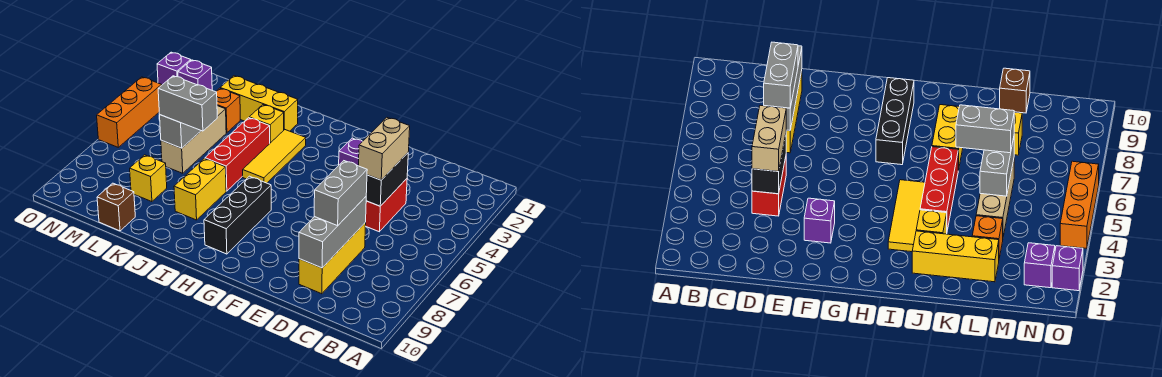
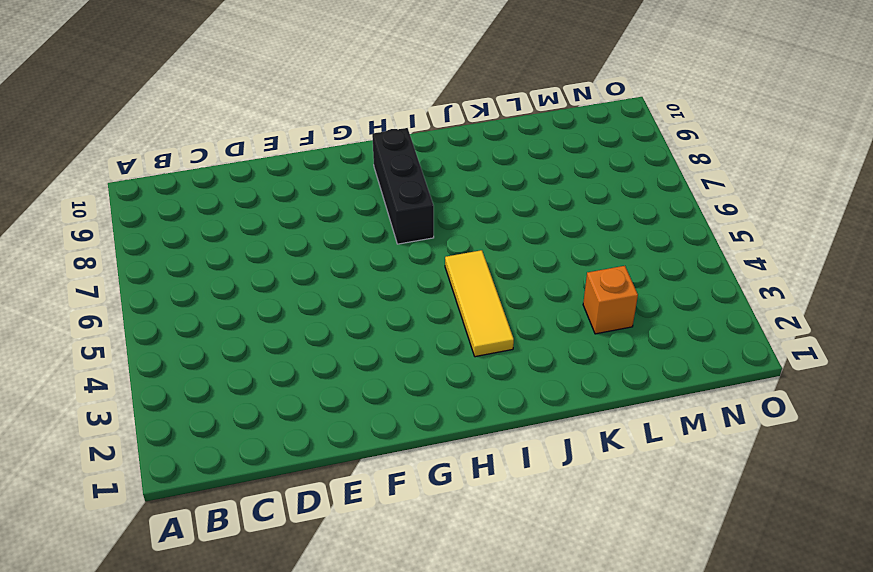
none -> red 1x2 brick [365,179,407,232]
none -> yellow 1x3 brick [299,223,366,294]
none -> purple 1x1 brick [339,138,363,166]

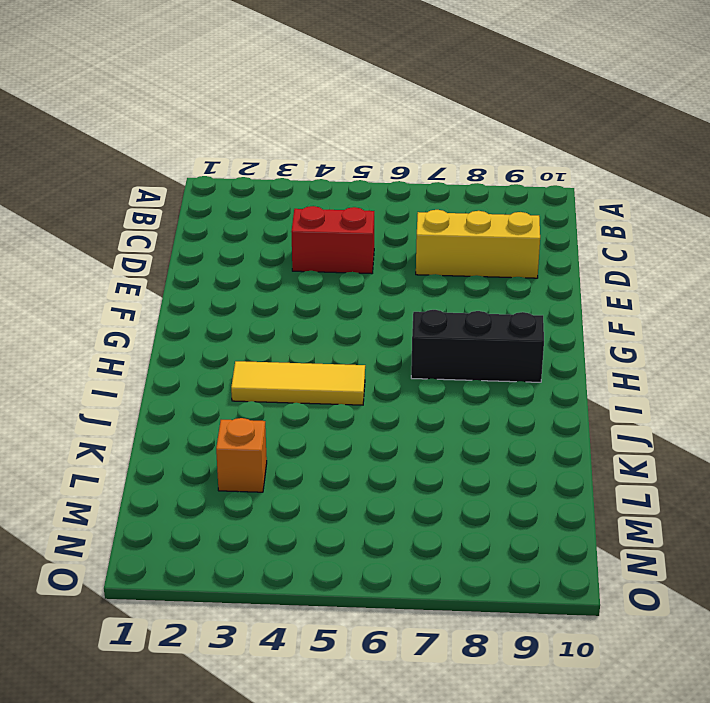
none -> purple 1x1 brick [339,138,363,166]
none -> yellow 1x3 brick [220,76,298,131]
none -> yellow 1x1 brick [249,105,284,143]

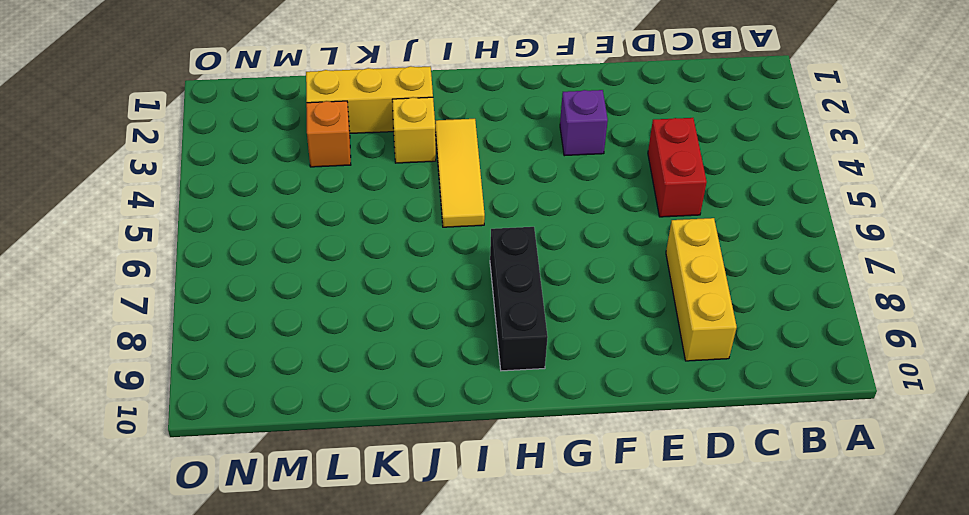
none -> red 1x3 brick [205,118,270,191]
none -> yellow 1x2 brick [174,159,226,220]
none -> tan 1x3 brick [161,106,226,173]

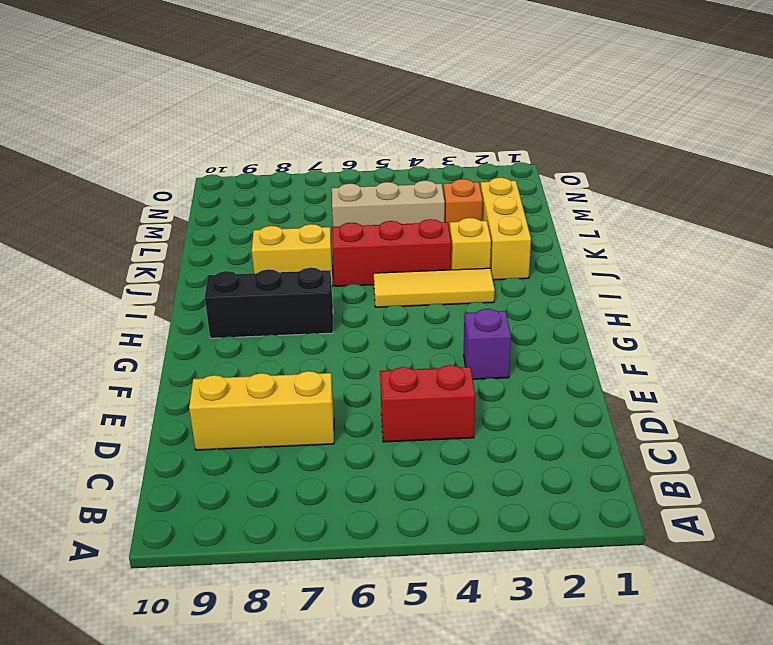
none -> yellow 1x1 brick [130,155,167,202]
none -> brown 1x1 brick [97,183,135,231]
none -> purple 1x1 brick [178,60,212,90]

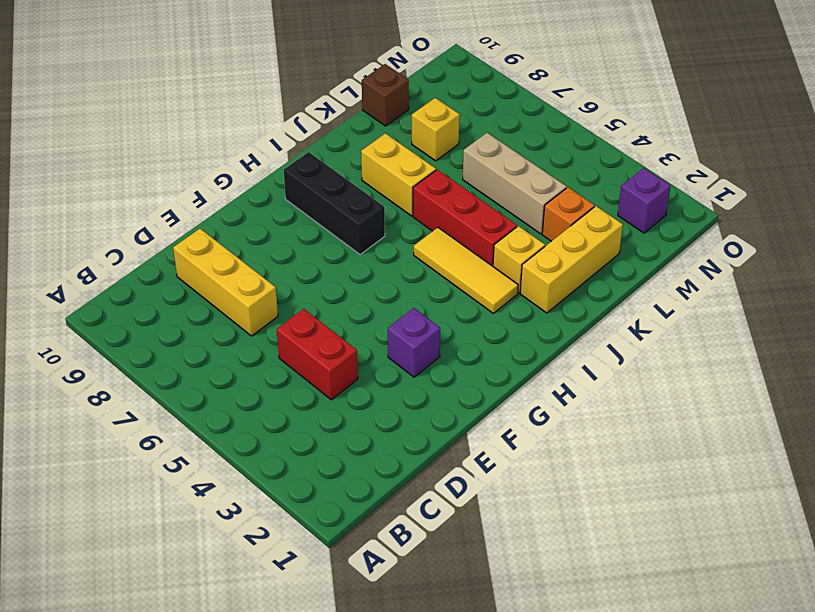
none -> purple 1x1 brick [157,52,191,85]
none -> orange 1x3 brick [97,77,162,147]
none -> black 1x2 brick [366,153,408,206]

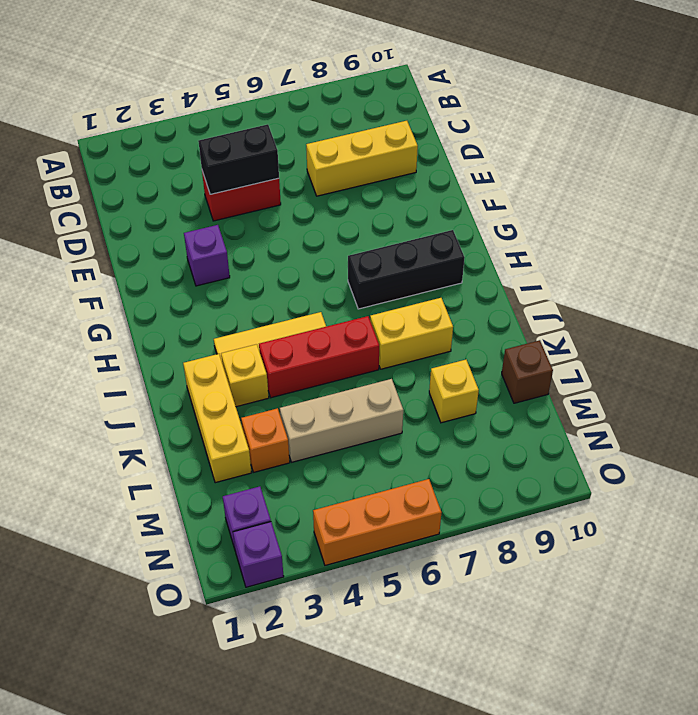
none -> grey 1x3 brick [299,197,366,268]
none -> grey 1x2 brick [160,115,201,148]
none -> tan 1x2 brick [359,117,410,180]

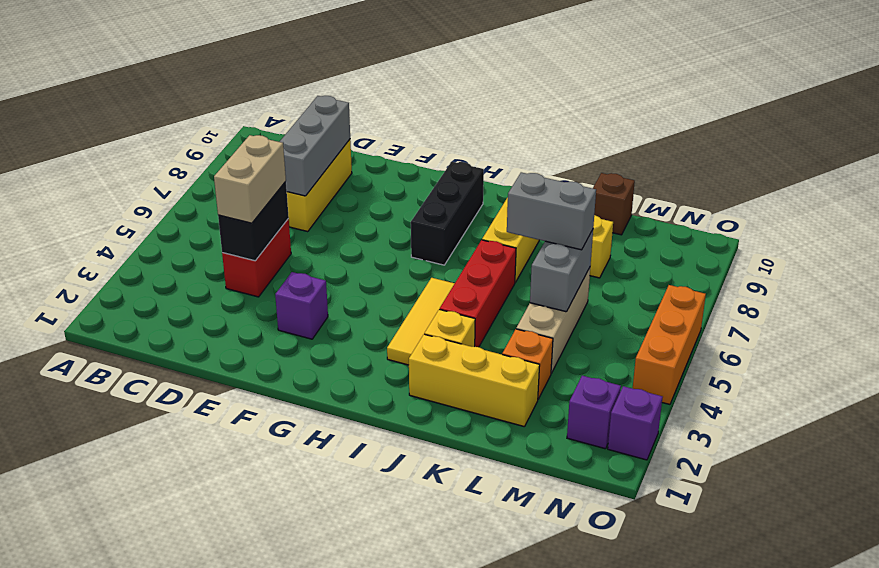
none -> grey 1x2 brick [314,161,367,226]

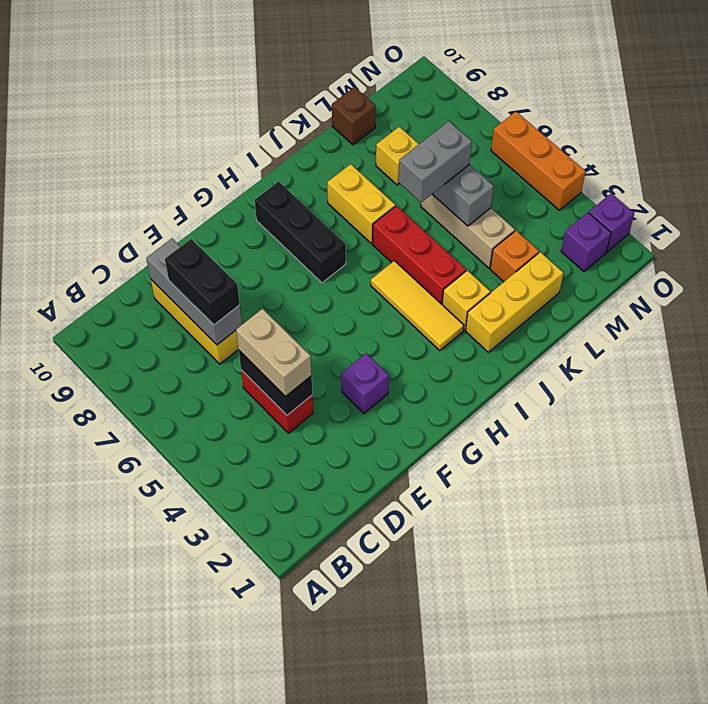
black 1x2 brick [165,239,240,325] -> grey 1x2 brick [314,161,367,226]

